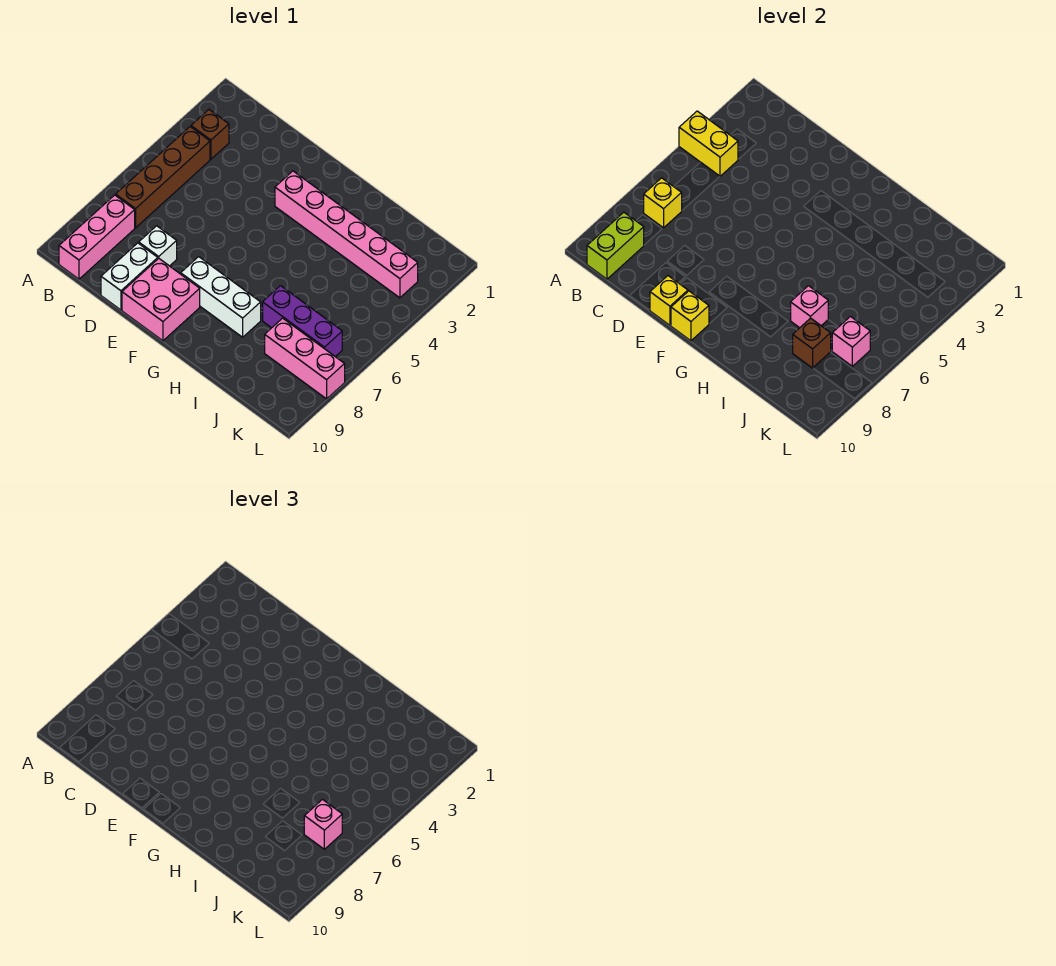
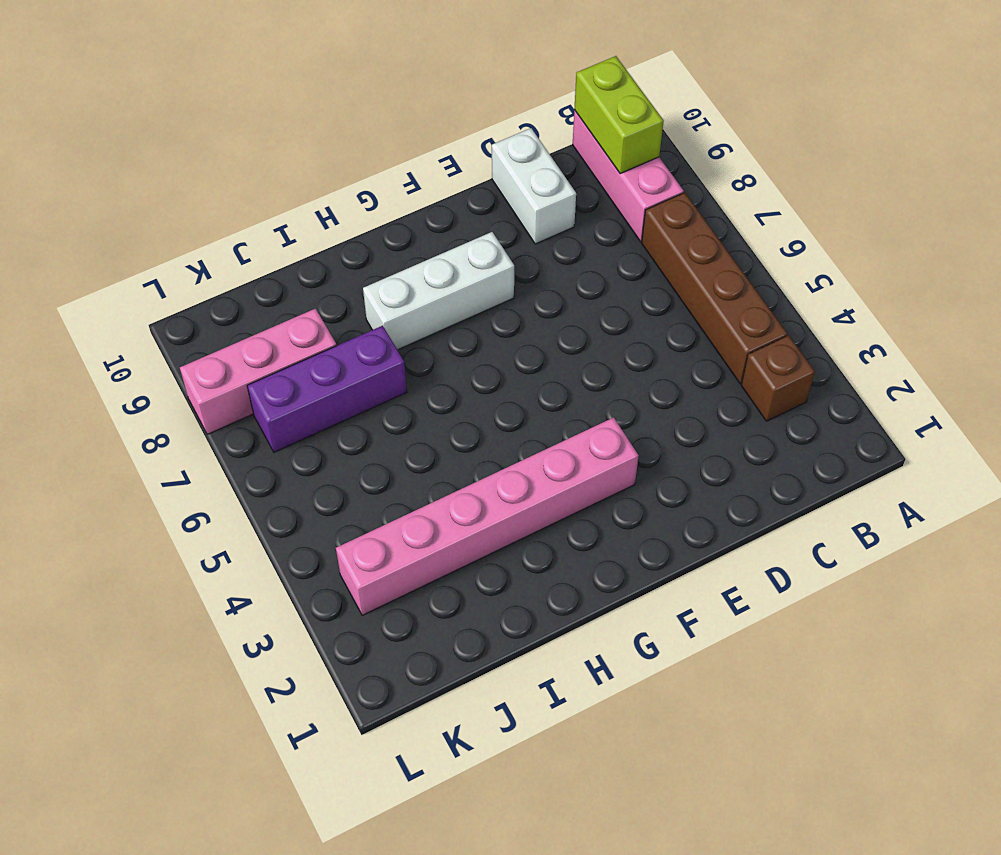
none -> white 1x1 brick [139,226,177,266]
none -> pink 2x2 brick [122,258,200,341]
none -> yellow 1x2 brick [679,111,738,176]

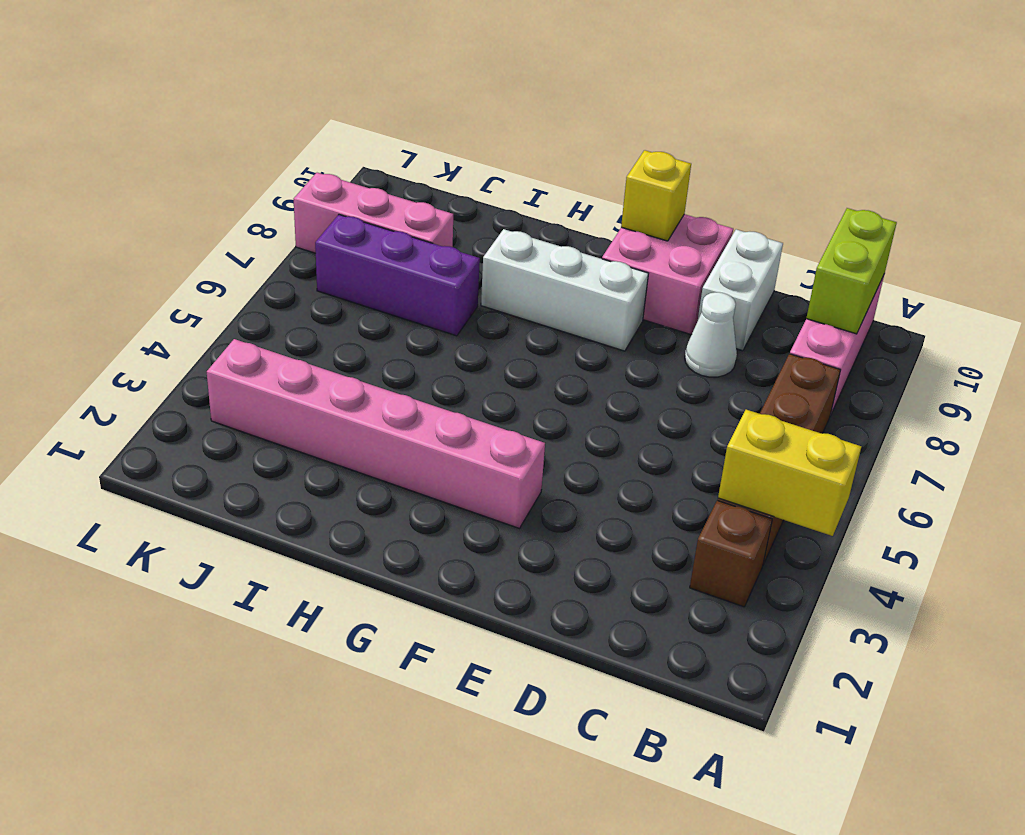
white 1x1 cone [685,292,737,377] -> white 1x1 brick [139,226,177,266]
none -> yellow 1x1 brick [644,178,682,228]
none -> yellow 1x1 brick [650,276,688,325]
none -> pink 1x1 brick [791,286,828,328]

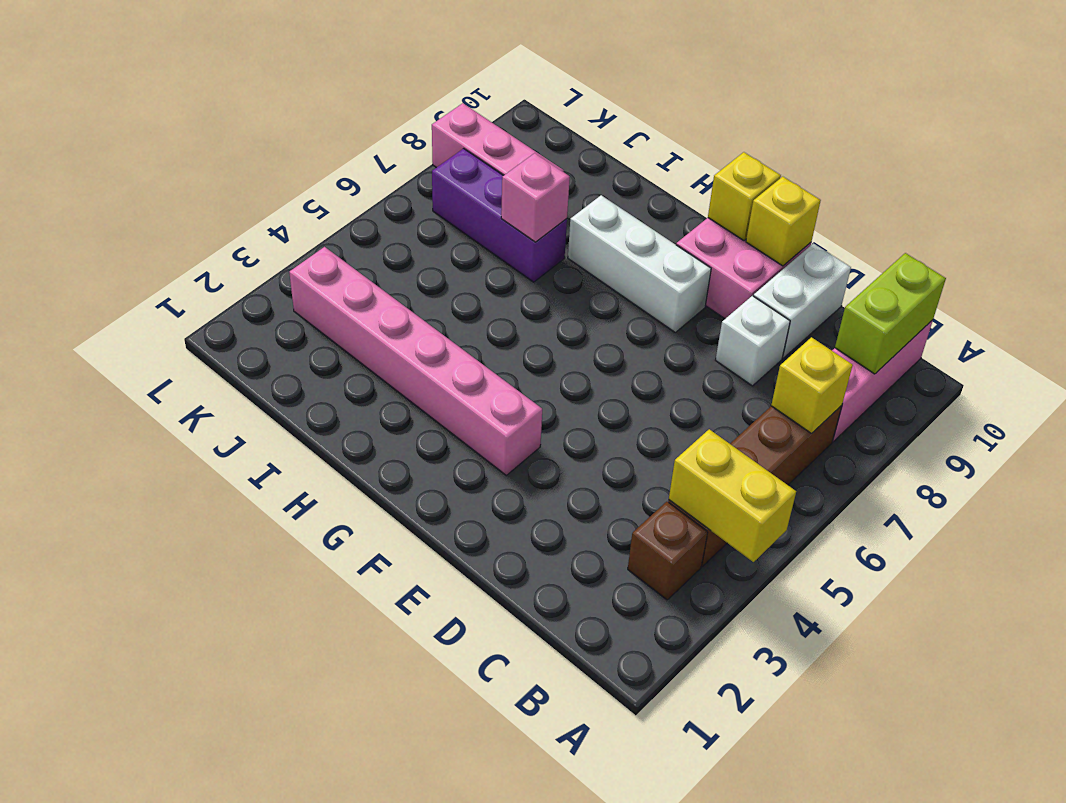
none -> brown 1x1 brick [793,318,831,368]
none -> pink 1x1 brick [832,317,870,366]
none -> pink 1x1 brick [304,800,342,849]

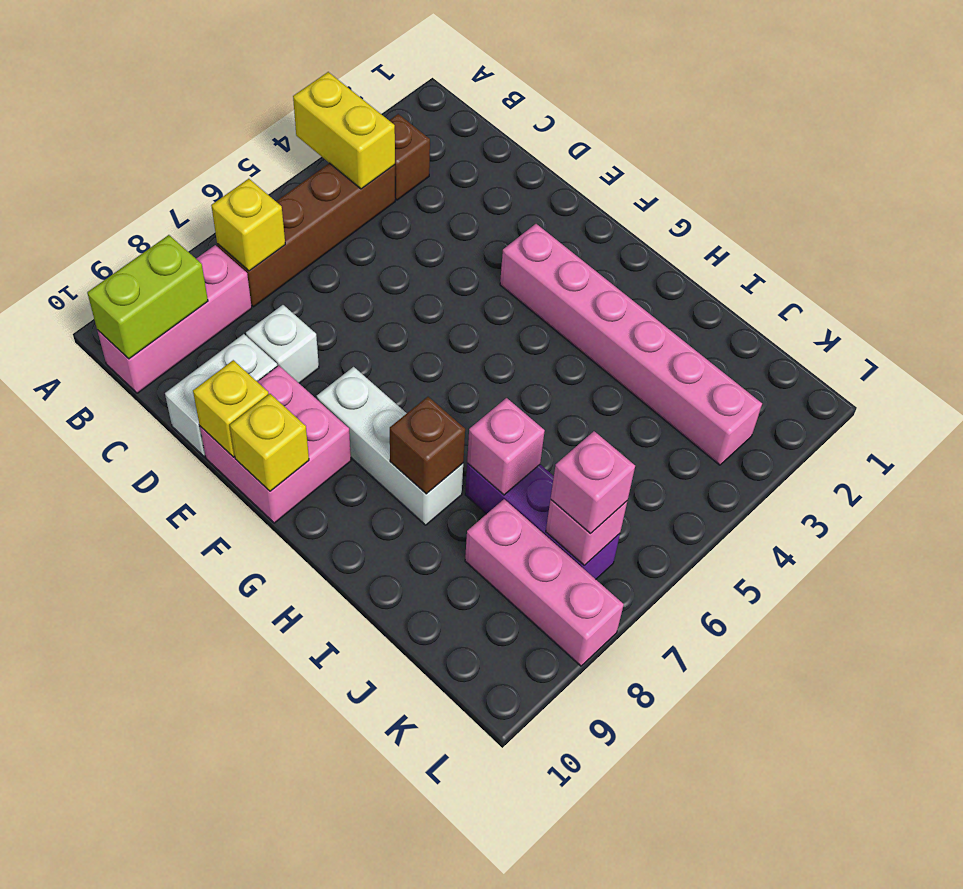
brown 1x1 brick [390,397,465,494] -> brown 1x1 brick moved to [793,318,831,368]

